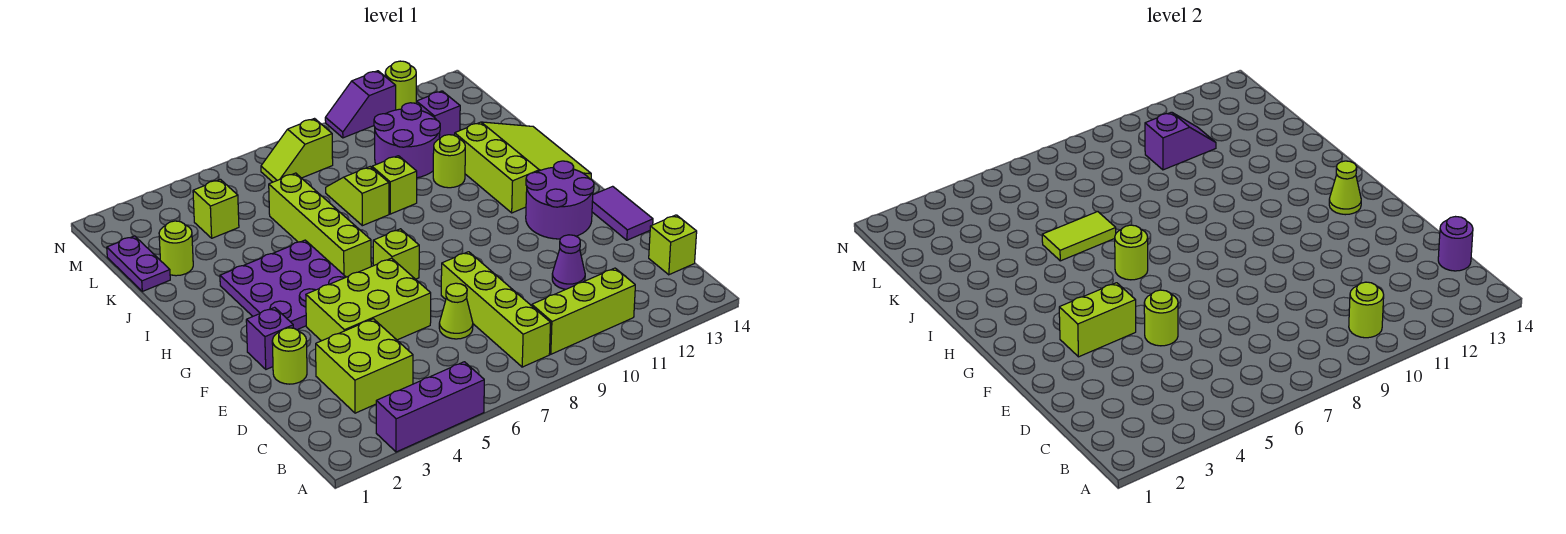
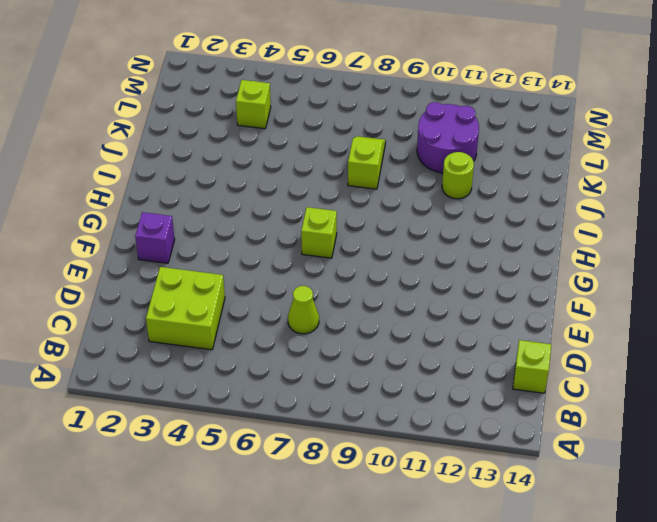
none -> purple 1x3 brick [376,362,484,452]
none -> lime 1x4 brick [441,252,551,367]
none -> lime 1x3 brick [532,268,635,354]
none -> purple 1x1 cone [552,235,585,289]

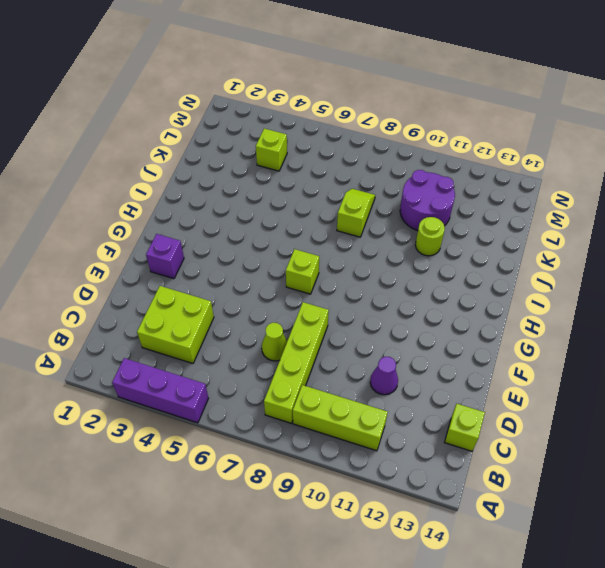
none -> lime 1x1 round brick [272,328,307,384]
none -> lime 2x3 brick [306,258,431,341]
none -> purple 1x2 tile [592,186,653,240]
none -> purple 2x2 round brick [526,161,594,239]

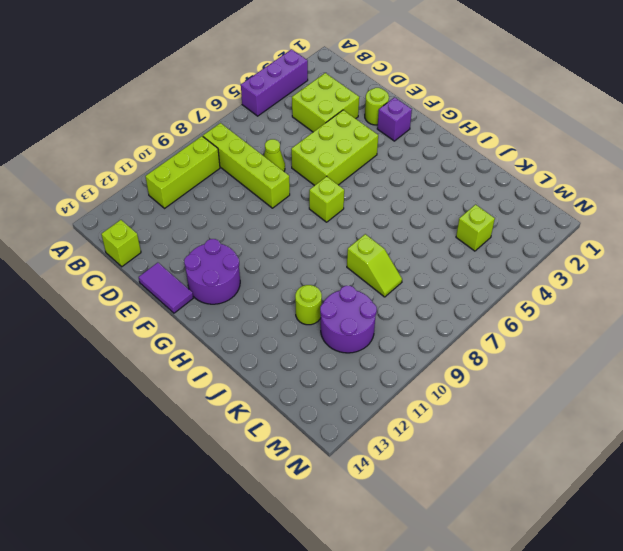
none -> purple 1x1 cone [552,235,585,289]
none -> purple 3x3 plate [220,240,346,330]
none -> lime 1x4 brick [269,173,371,277]
none -> lime 3x3 slope [455,122,591,213]

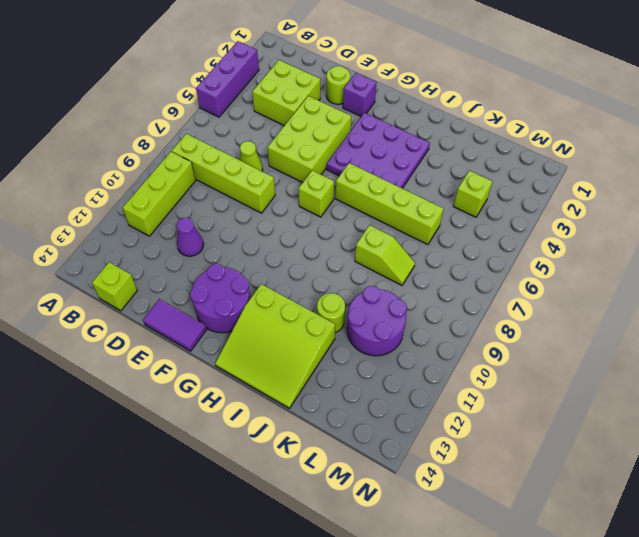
none -> lime 1x1 brick [372,156,417,214]
none -> purple 1x2 plate [107,236,170,291]
none -> lime 1x1 round brick [159,221,193,276]
none -> purple 1x1 brick [416,91,460,139]

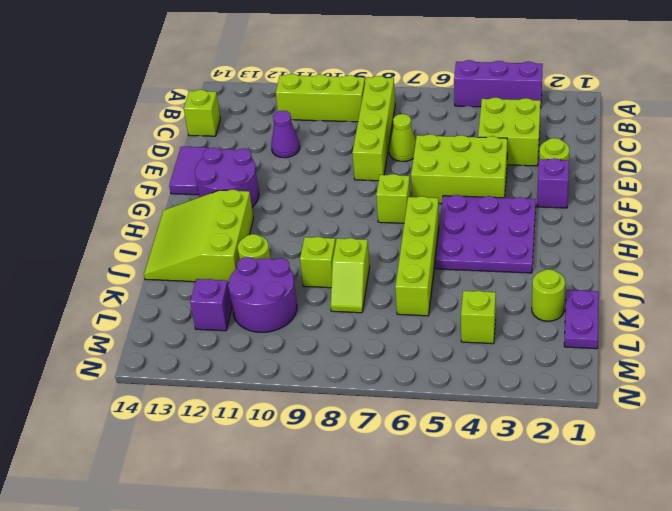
none -> lime 1x2 slope [261,119,333,182]
none -> purple 1x2 slope [325,71,396,138]
none -> lime 1x1 round brick [385,61,416,110]
none -> lime 1x1 round brick [1349,282,1384,338]

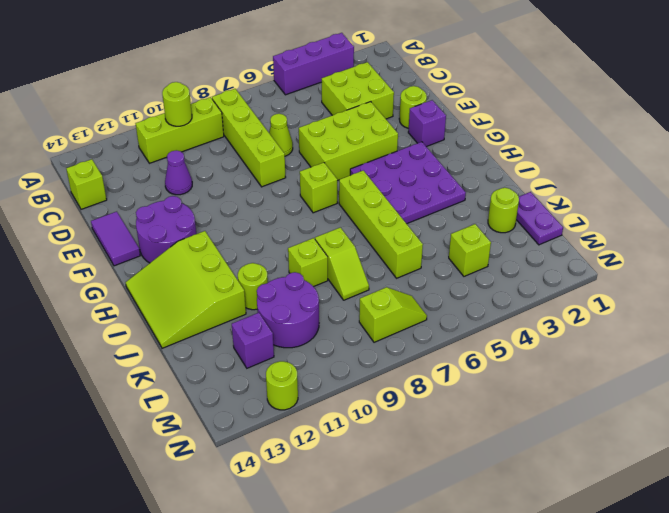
none -> purple 1x2 slope [325,71,396,138]
none -> purple 1x1 round brick [1438,217,1473,271]
none -> lime 1x1 round brick [1144,290,1178,346]
none -> lime 1x2 brick [1059,283,1136,357]

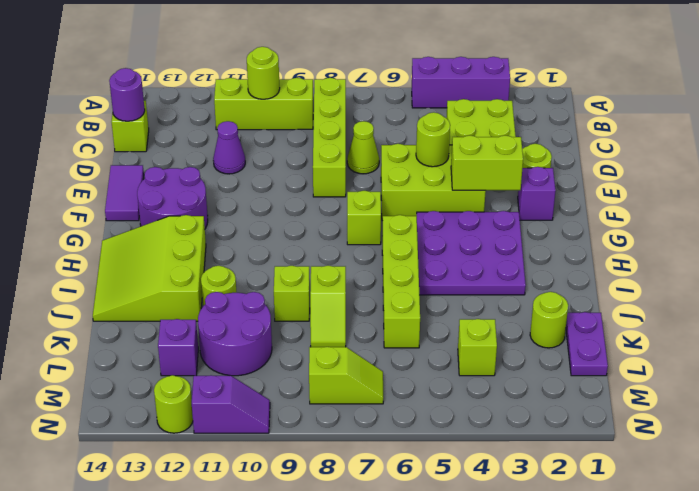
none -> lime 1x1 cone [1329,161,1361,215]
none -> lime 1x1 round brick [1115,225,1148,280]
none -> lime 1x2 tile [1042,212,1116,261]
none -> purple 1x2 slope [1145,112,1216,170]

